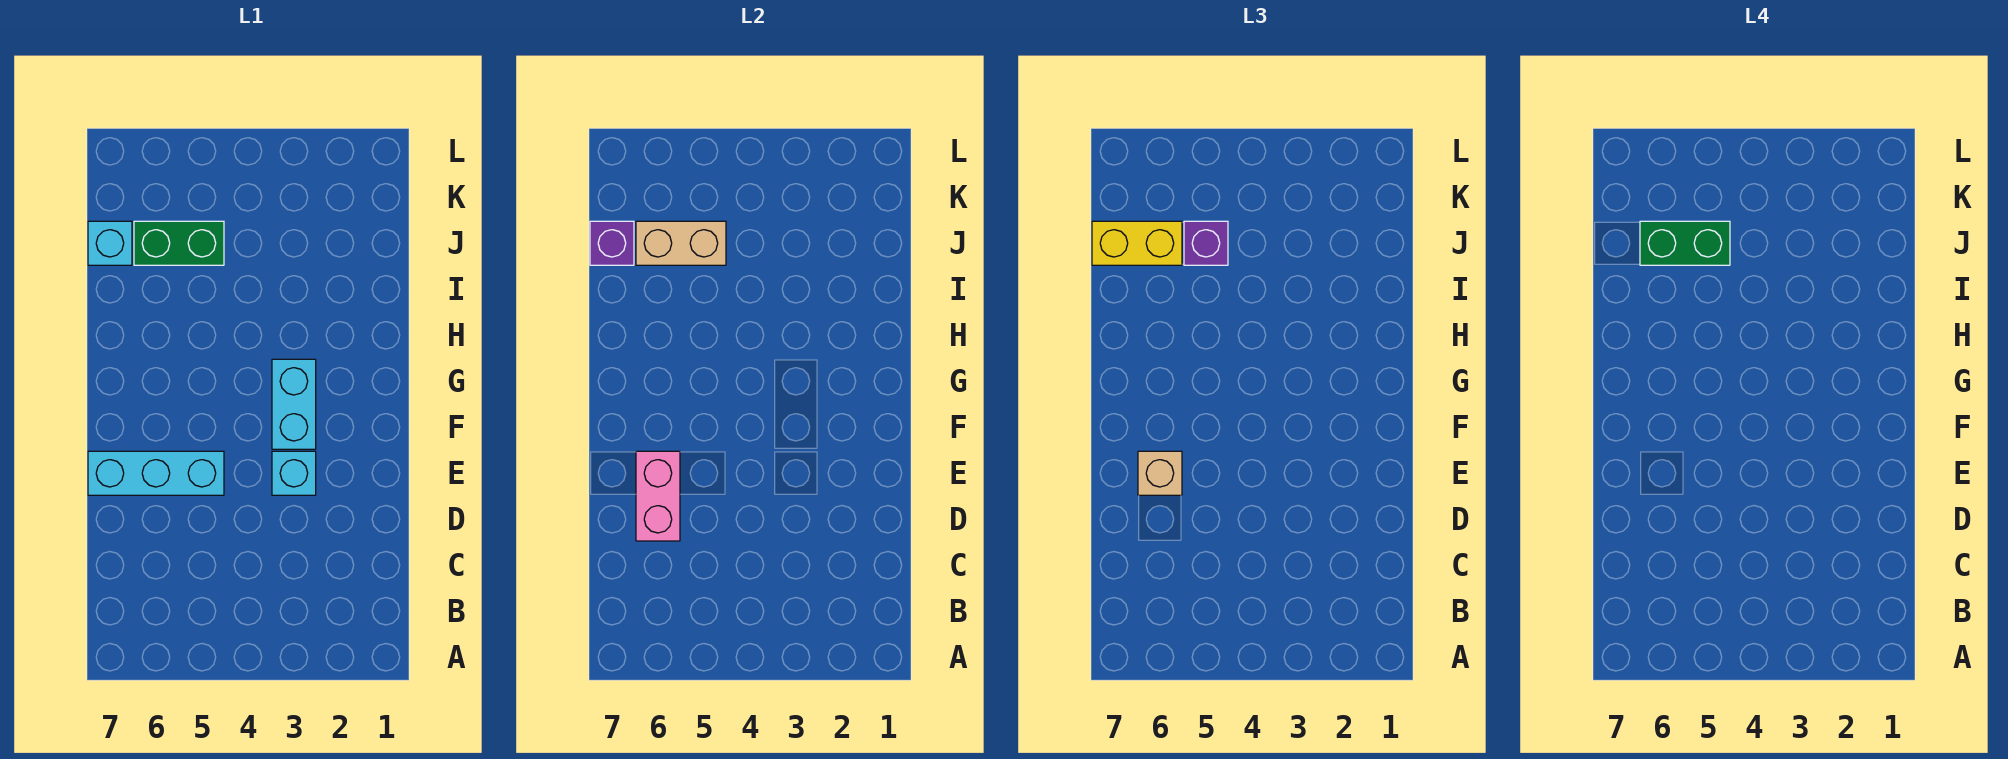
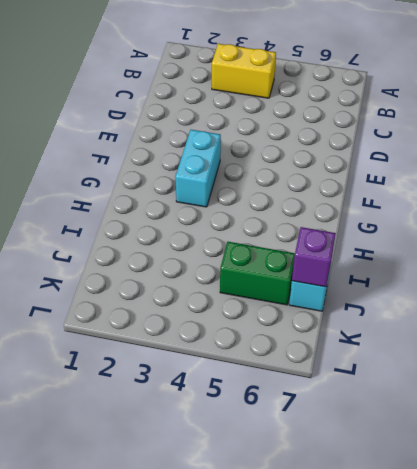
yellow 1x2 brick [212,44,276,98] -> yellow 1x2 brick moved to [1092,221,1182,265]
none -> cyan 1x1 brick [272,451,316,495]
none -> cyan 1x3 brick [88,451,224,495]
none -> pink 1x2 brick [636,451,680,541]

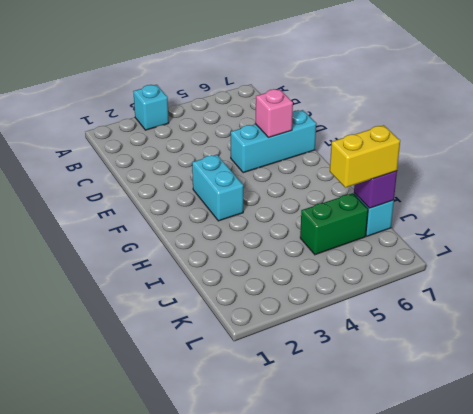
cyan 1x1 brick [133,85,169,130] -> cyan 1x1 brick moved to [272,451,316,495]
pink 1x1 brick [256,89,293,138] -> pink 1x2 brick [636,451,680,541]
none -> tan 1x2 brick [636,221,726,265]
none -> tan 1x1 brick [1138,451,1182,495]
none -> purple 1x1 brick [1184,221,1228,265]

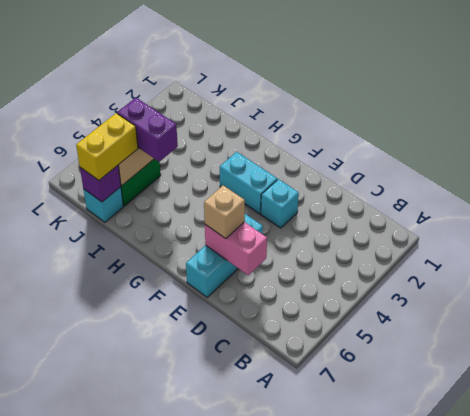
purple 1x2 brick [117,98,178,162] -> purple 1x1 brick [1184,221,1228,265]
none -> green 1x2 brick [1640,221,1730,265]

